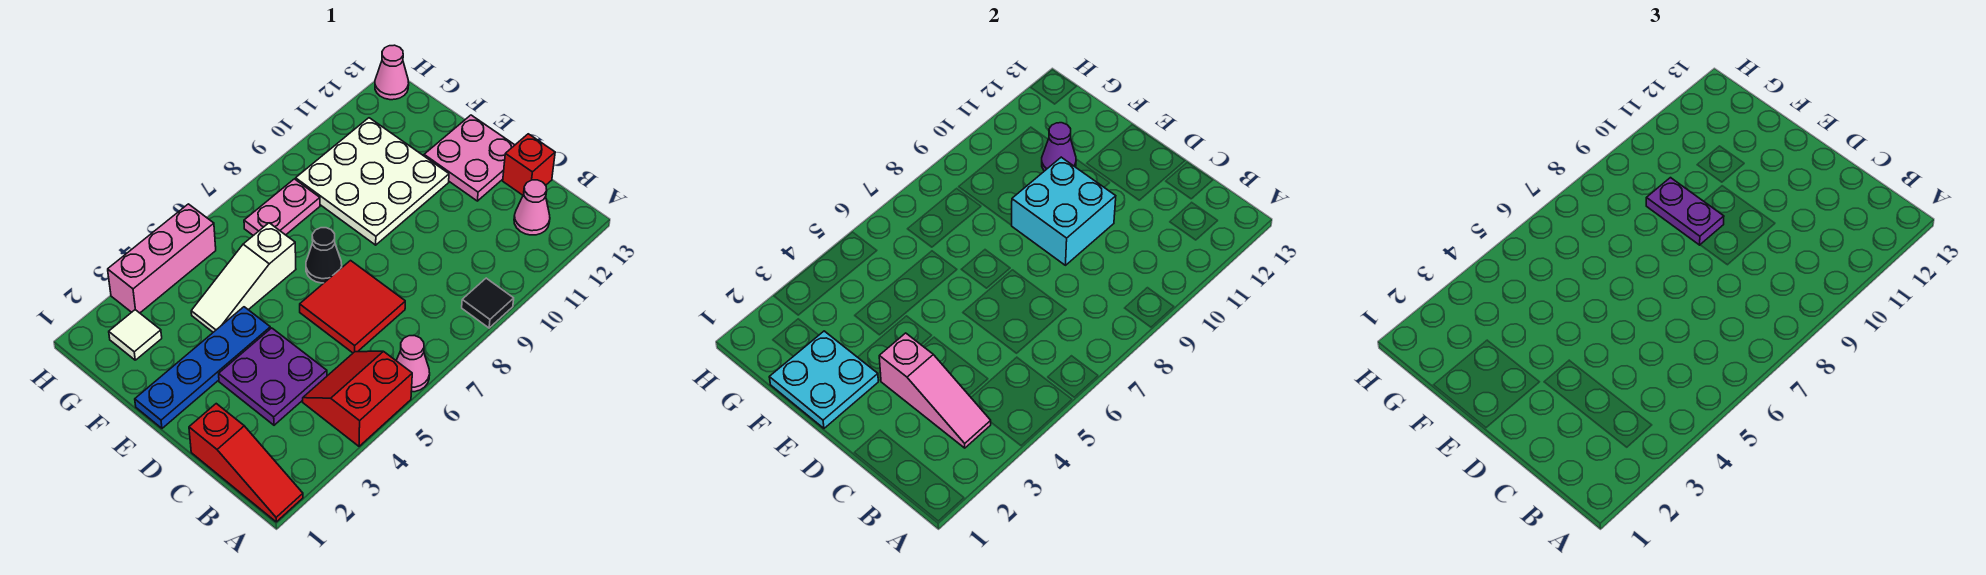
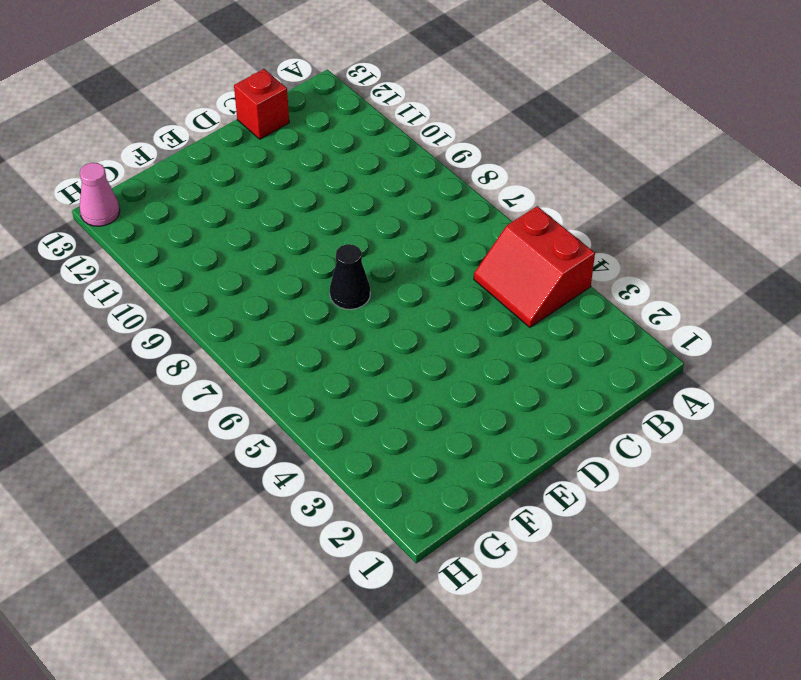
none -> red 1x3 slope [189,404,303,522]
none -> pink 1x1 cone [396,336,430,392]
none -> black 1x1 tile [462,278,514,328]

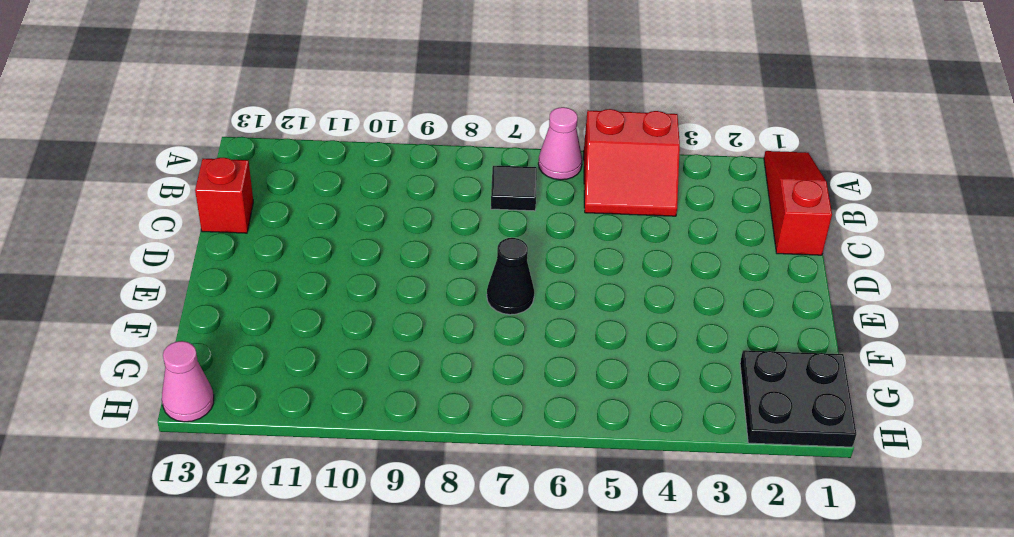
black 1x1 tile [491,166,537,211] -> black 1x1 tile moved to [462,278,514,328]
black 2x2 plate [740,350,856,447] -> white 1x1 tile [109,310,162,360]
none -> pink 1x1 cone [514,180,550,235]
none -> purple 2x2 plate [219,328,327,425]
none -> red 2x2 tile [300,261,405,353]

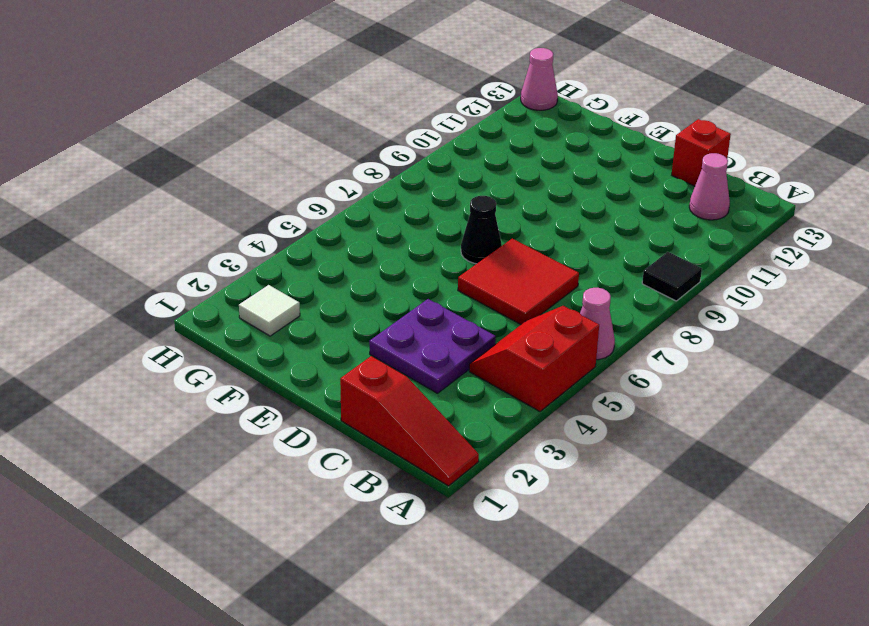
none -> pink 2x2 plate [424,115,514,201]
none -> blue 1x4 plate [135,307,270,428]
none -> white 3x3 plate [296,118,449,245]

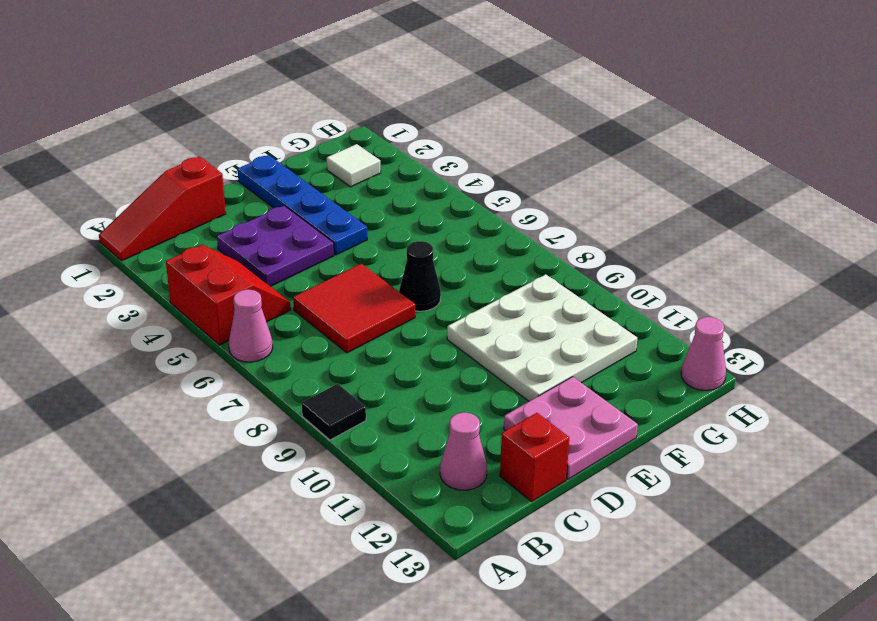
none -> white 1x3 slope [191,223,296,332]
none -> pink 1x2 plate [244,179,320,236]
none -> pink 1x3 brick [108,204,216,313]

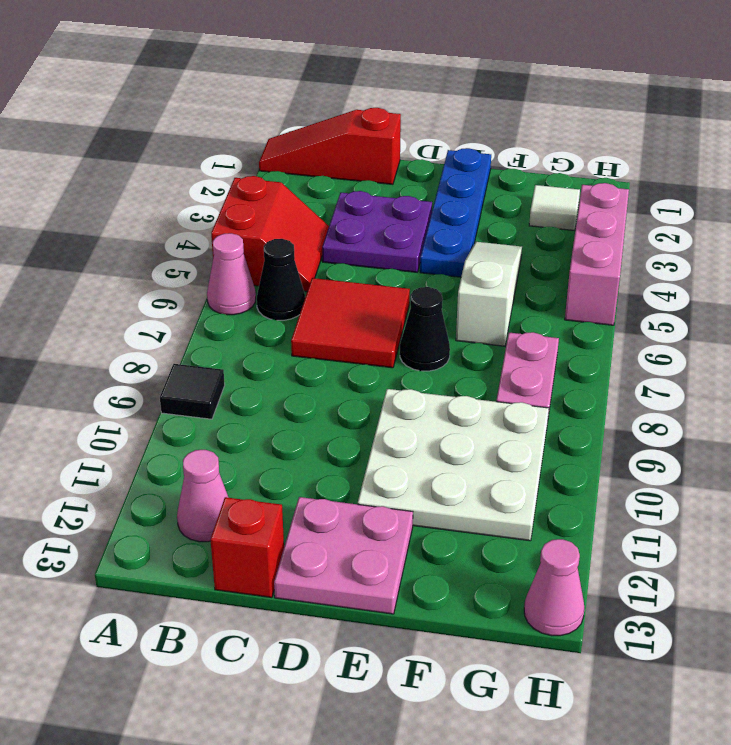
black 1x1 cone [257,239,305,320] -> none
none -> pink 1x3 slope [879,333,991,448]
none -> cyan 2x2 brick [1011,157,1116,265]
none -> cyan 2x2 plate [769,331,878,428]

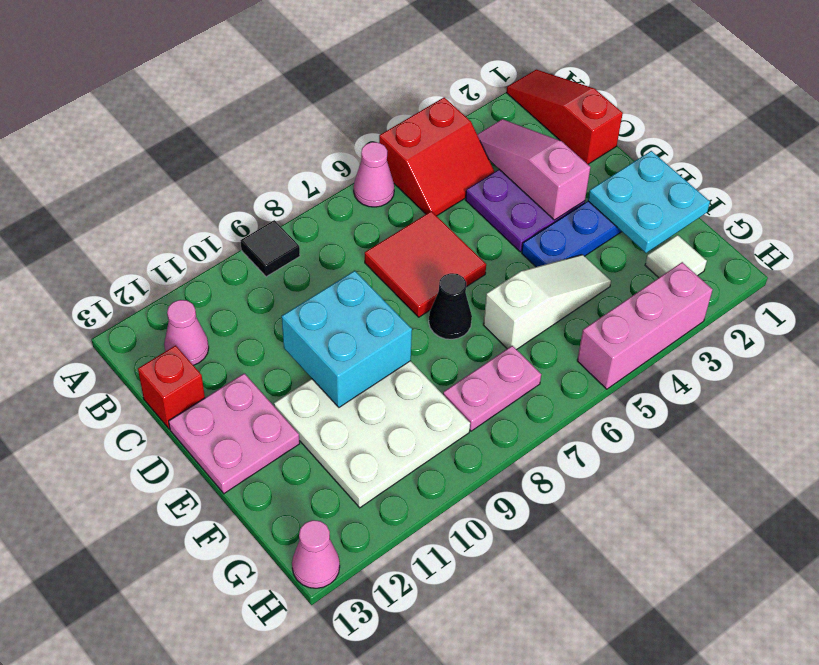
none -> purple 1x1 cone [1042,123,1076,171]
none -> purple 1x2 plate [1646,178,1724,245]

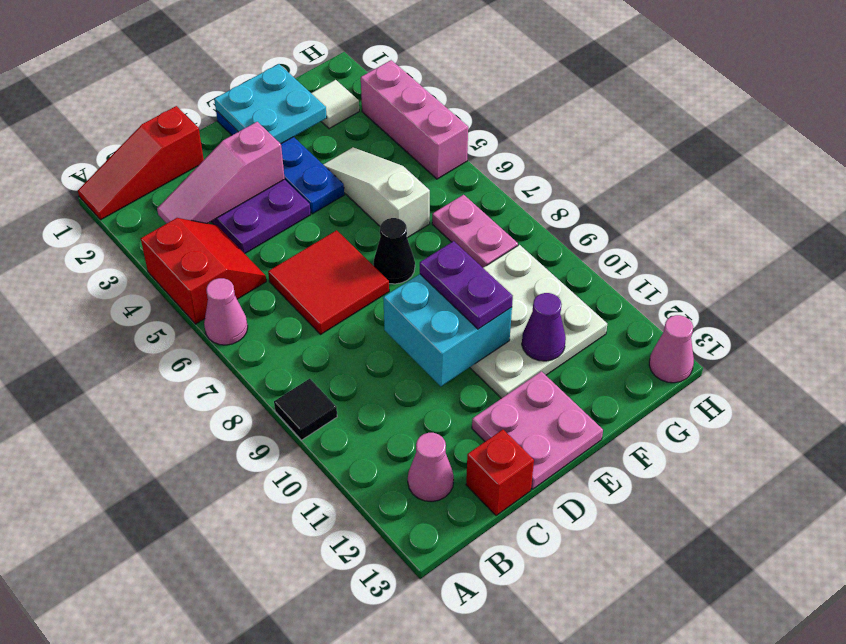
purple 1x2 plate [420,241,513,329] -> purple 1x2 plate turned to [1646,178,1724,245]

